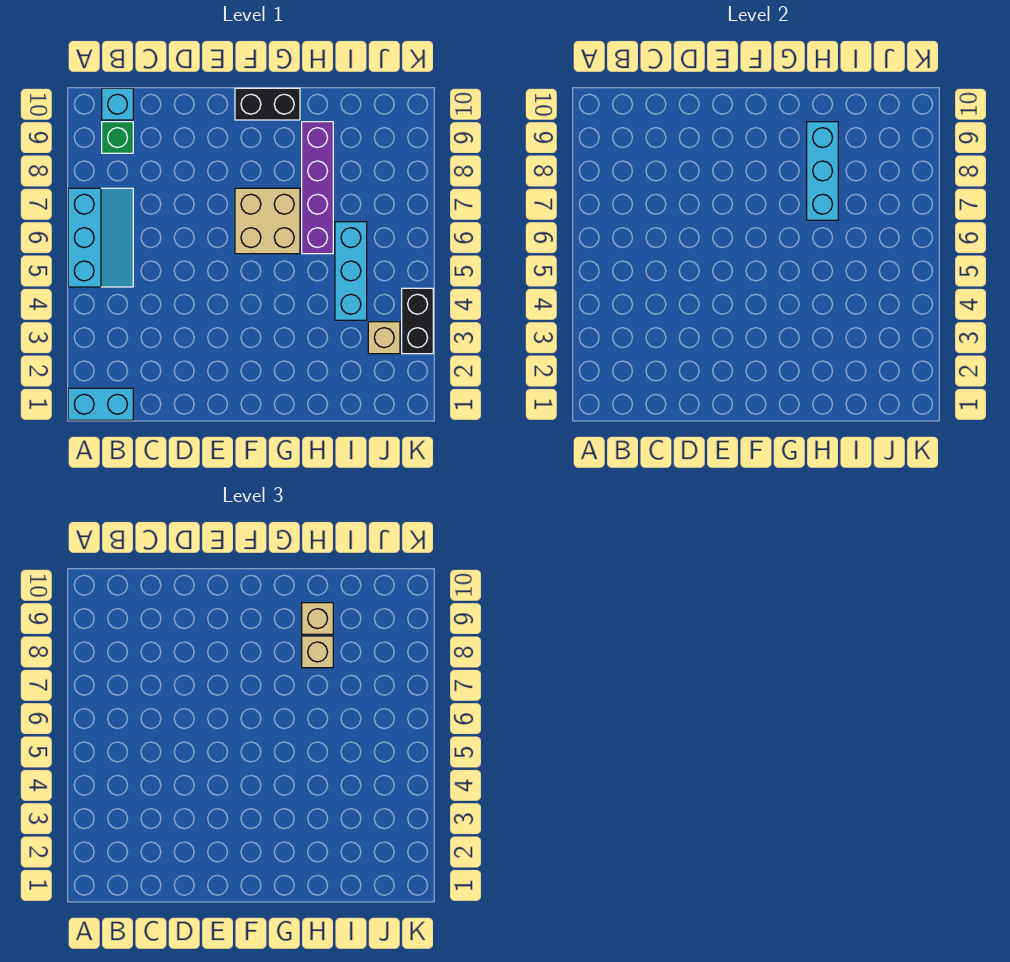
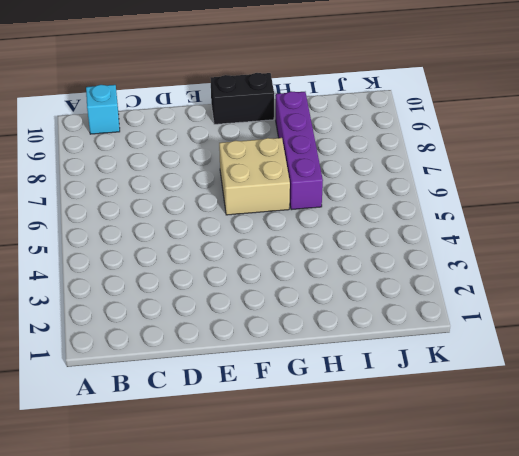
none -> cyan 1x2 brick [68,388,133,420]
none -> cyan 2x3 slope [68,188,133,287]
none -> green 1x1 brick [102,122,133,153]

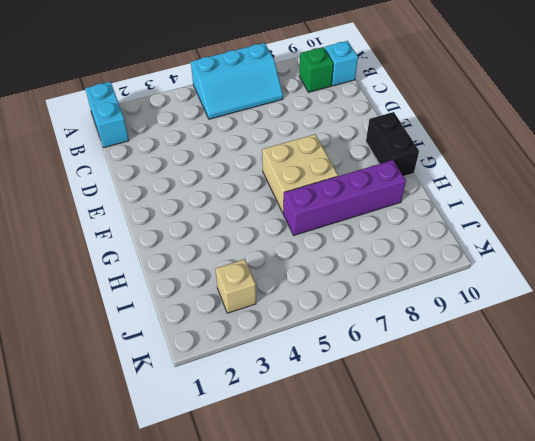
none -> cyan 1x3 brick [335,222,367,320]
none -> black 1x2 brick [402,288,433,354]
none -> cyan 1x3 brick [807,122,838,220]

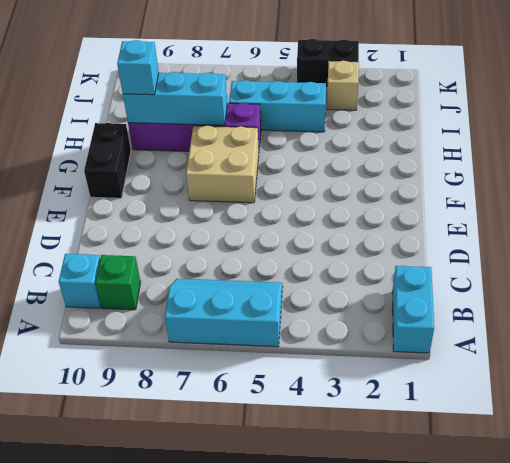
cyan 1x1 brick [117,40,159,95] -> tan 1x1 brick [302,603,333,634]
none -> tan 1x1 brick [302,636,333,668]

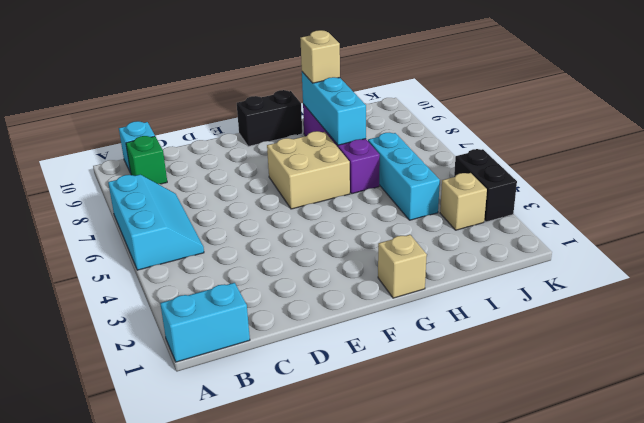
tan 1x1 brick [378,235,427,298] -> tan 1x1 brick moved to [302,636,333,668]

